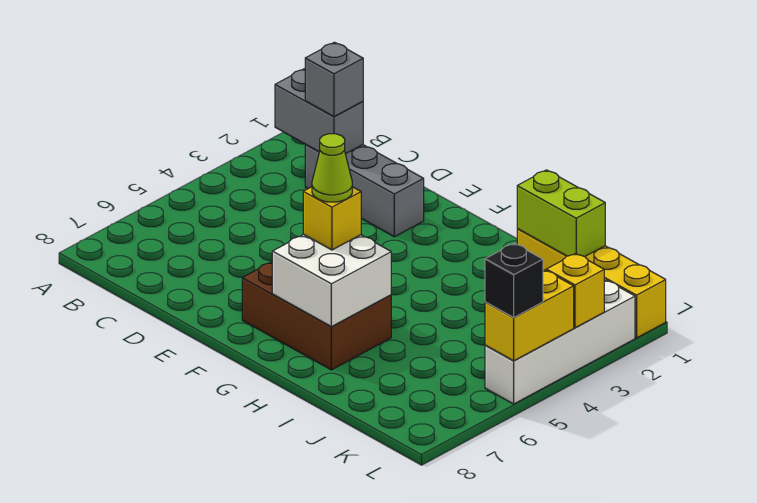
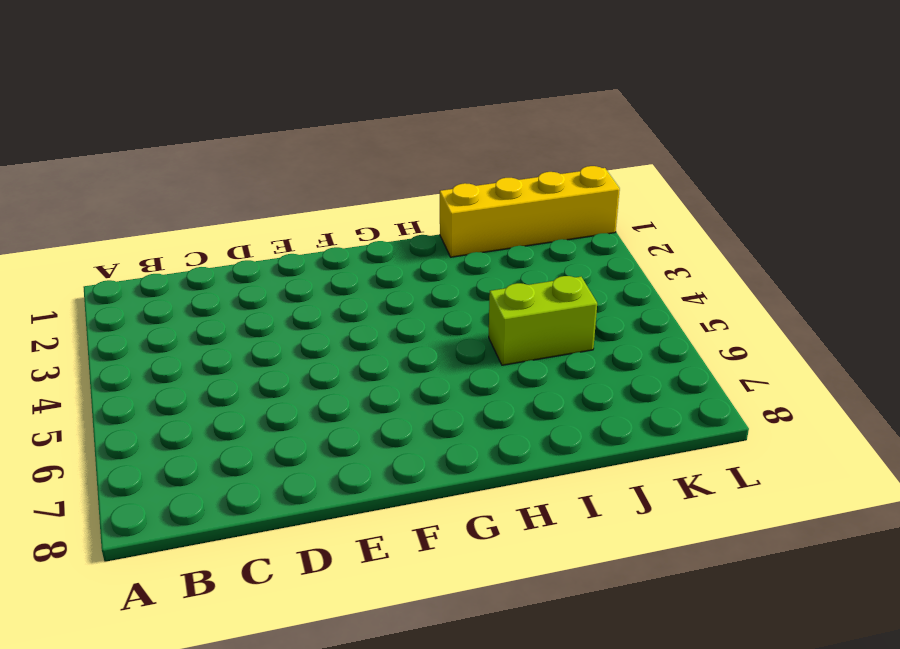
lime 1x2 brick [489,276,597,365] -> lime 1x2 brick moved to [517,170,605,257]
none -> grey 1x3 brick [305,145,424,237]
none -> brown 2x3 brick [242,262,391,370]
none -> white 1x4 brick [485,280,635,404]

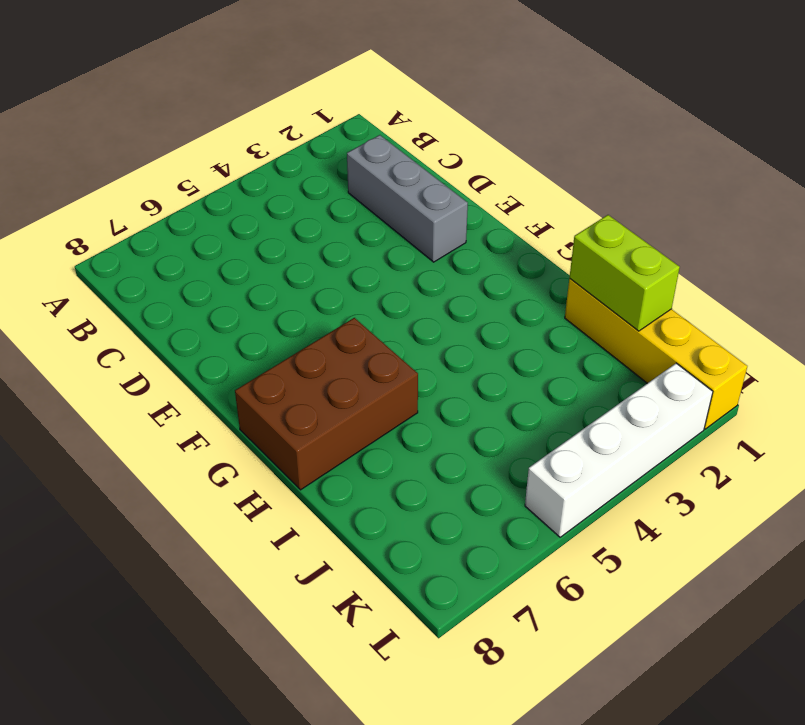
brown 2x3 brick [235,318,418,490] -> brown 2x3 brick turned to [242,262,391,370]
none -> grey 1x2 brick [275,69,363,154]
none -> white 2x2 brick [272,234,391,327]
none -> yellow 1x1 brick [546,253,604,328]

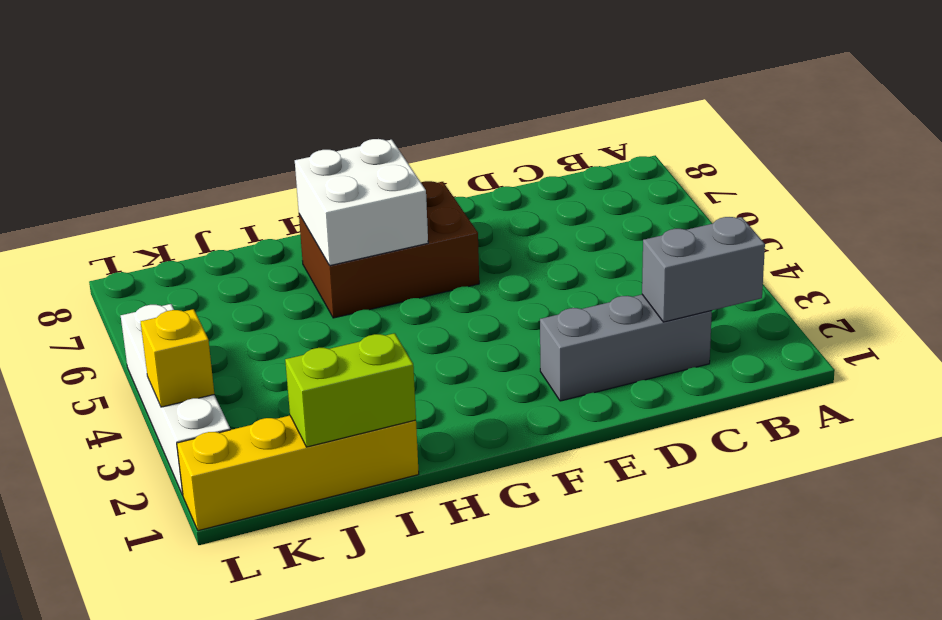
none -> yellow 1x2 brick [485,270,574,361]
none -> grey 1x1 brick [305,42,363,117]
none -> yellow 1x1 brick [303,187,361,250]

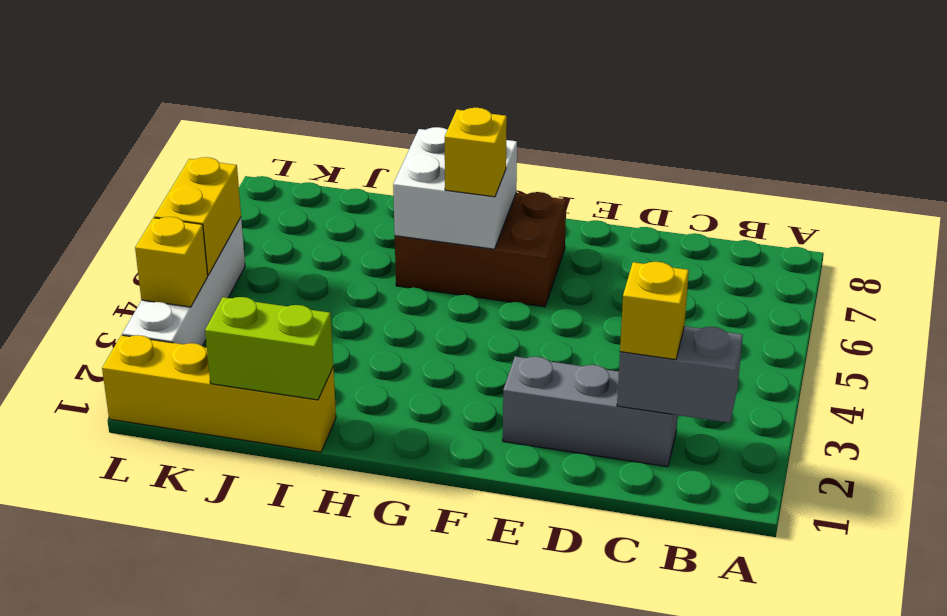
yellow 1x1 brick [620,262,689,360] -> grey 1x1 brick [305,42,363,117]
none -> black 1x1 brick [485,243,543,317]
none -> lime 1x1 cone [312,134,352,202]

